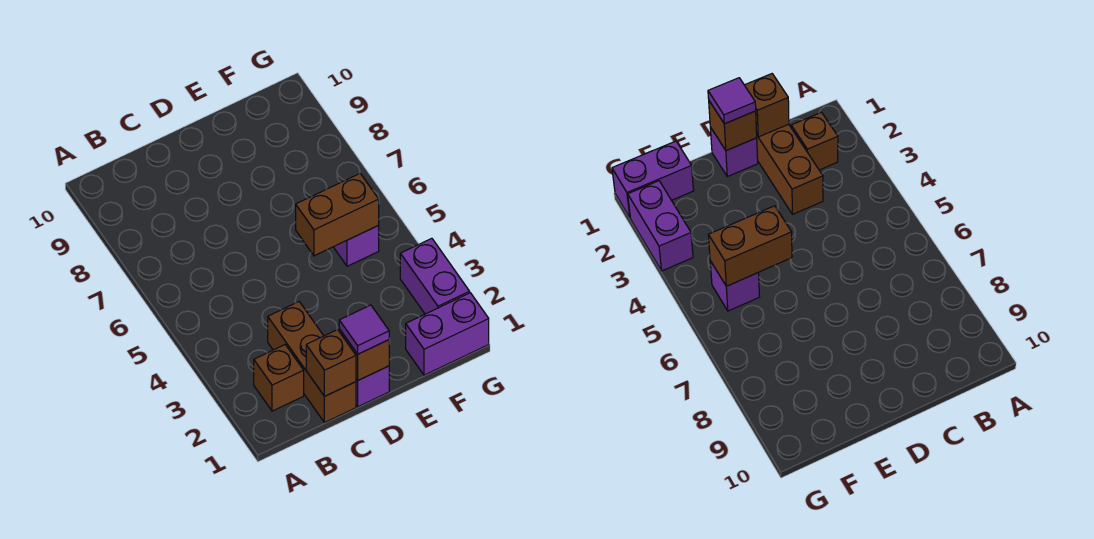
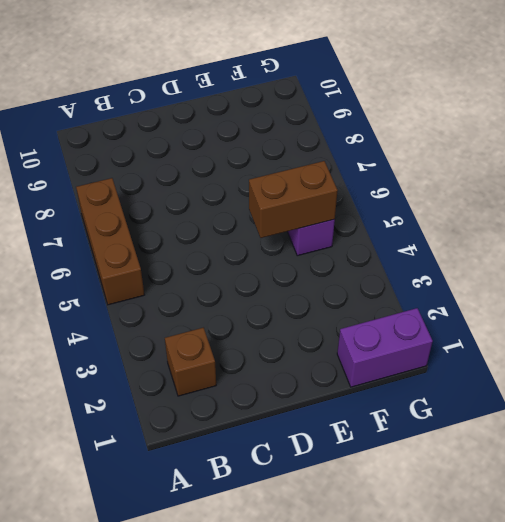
brown 1x3 brick [76,178,144,305] -> brown 1x3 brick moved to [268,302,356,423]
none -> purple 1x1 brick [356,366,389,407]
none -> purple 1x2 brick [400,238,470,314]

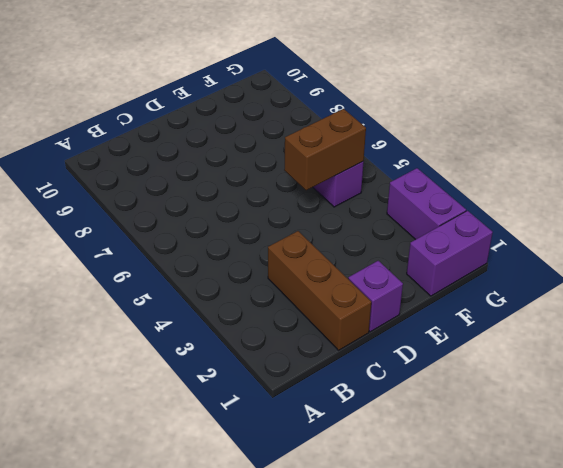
none -> brown 1x1 brick [254,345,304,411]
none -> brown 1x1 brick [306,330,356,396]

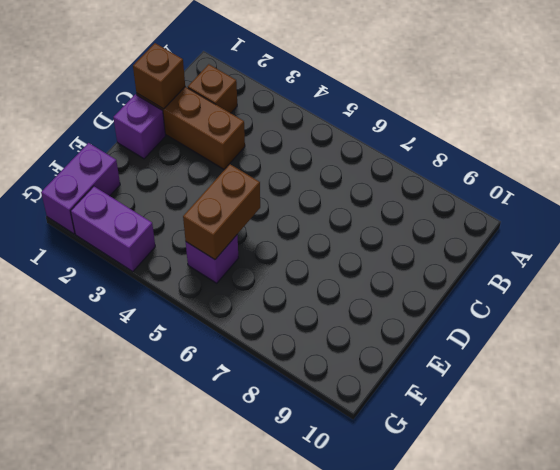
none -> brown 1x1 brick [339,329,389,380]
none -> purple 1x1 tile [339,305,389,354]

